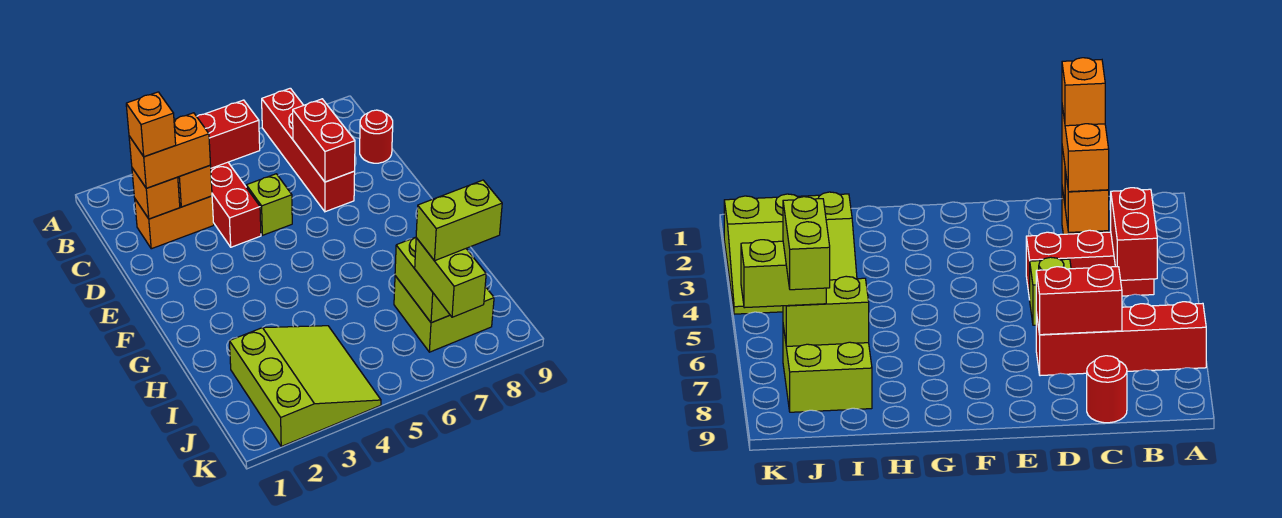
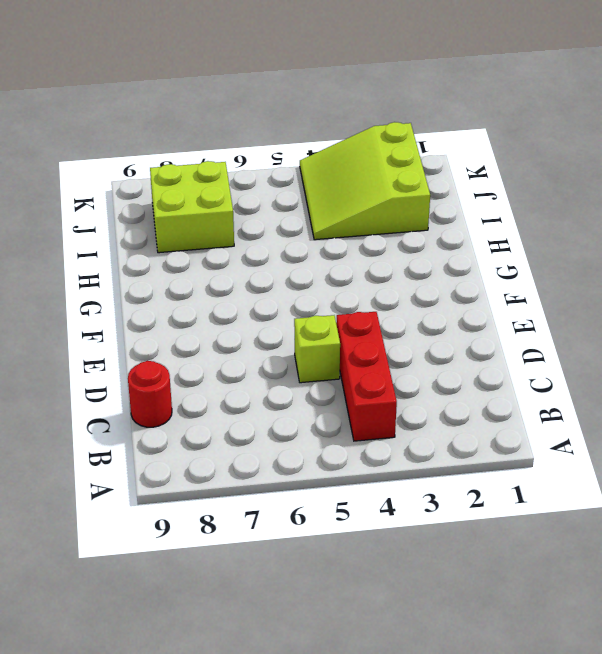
none -> red 1x4 brick [262,88,355,212]
none -> orange 1x2 brick [135,196,214,249]
none -> red 1x2 brick [197,100,260,168]

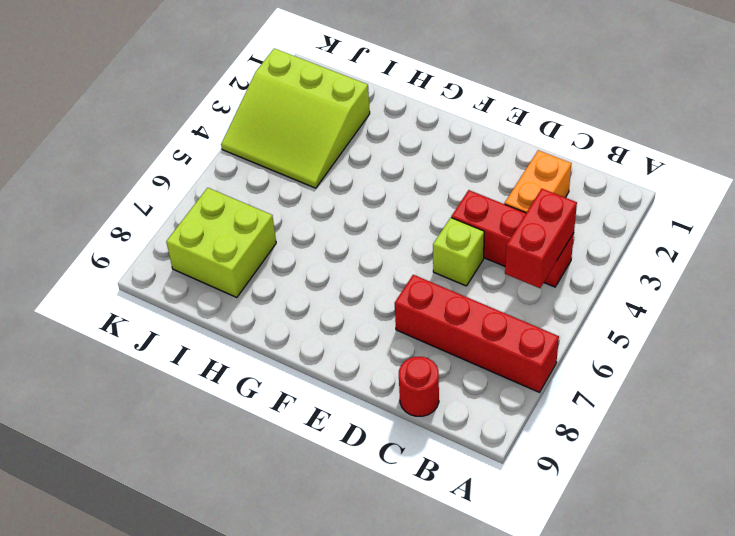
none -> orange 1x1 brick [132,168,180,219]
none -> orange 1x1 brick [178,166,212,207]
none -> red 1x2 brick [293,99,355,182]

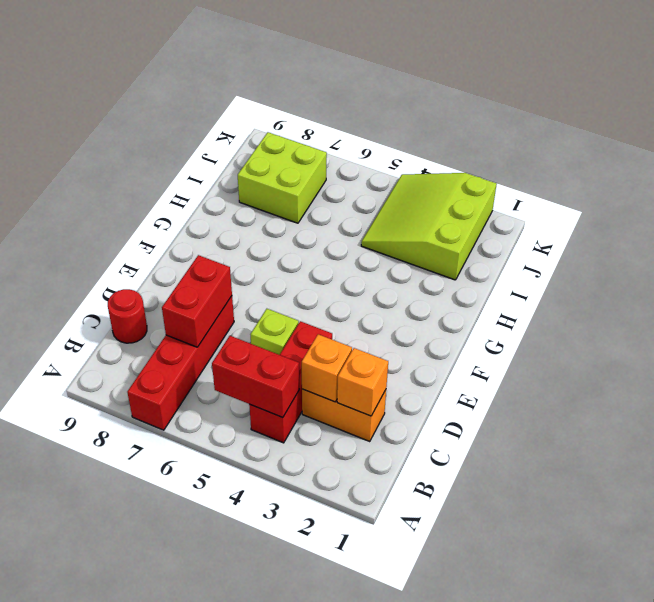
none -> lime 1x2 brick [395,237,450,323]
none -> orange 1x2 brick [129,113,211,188]
none -> lime 1x2 brick [415,238,486,317]

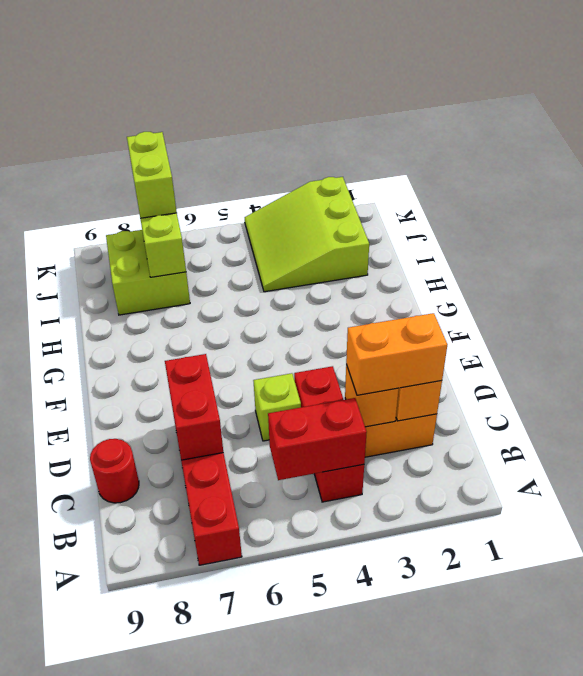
none -> orange 1x1 brick [126,92,176,157]
none -> lime 1x2 brick [416,180,502,261]

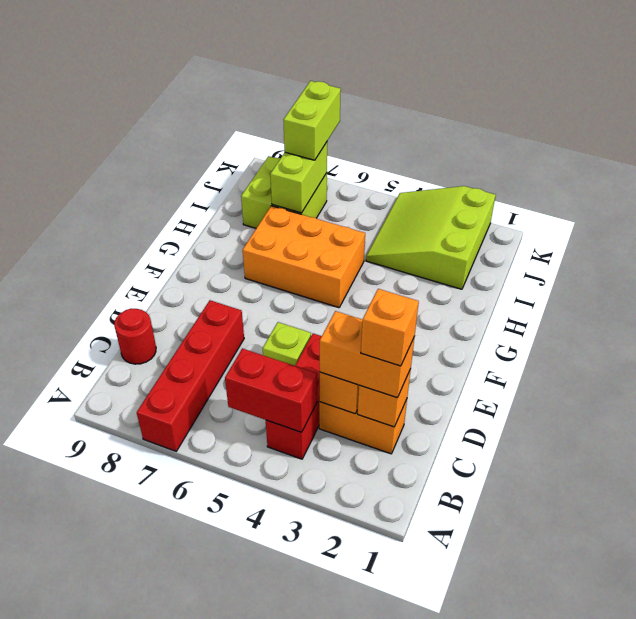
orange 2x3 brick [243,206,365,308] -> none
none -> red 1x2 brick [293,99,355,182]
none -> lime 1x2 brick [416,180,502,261]

